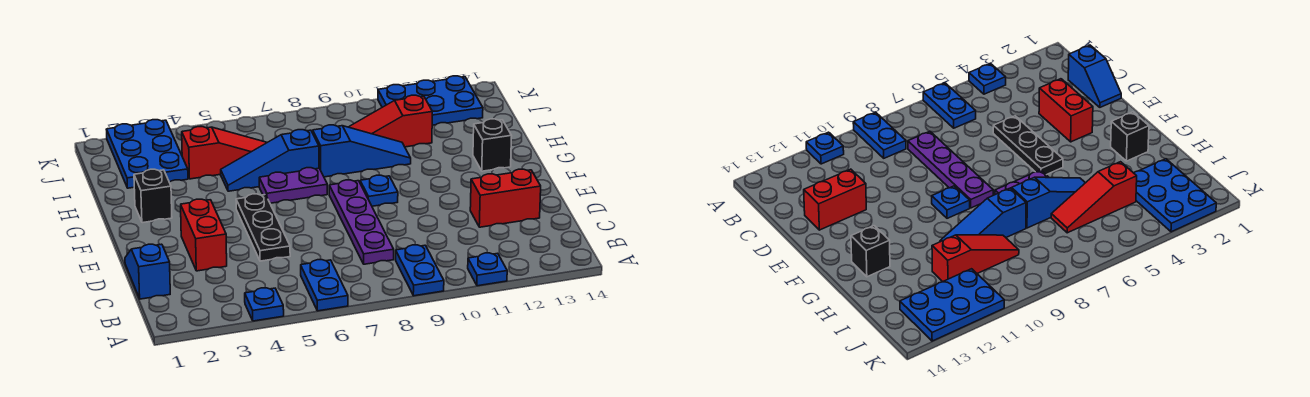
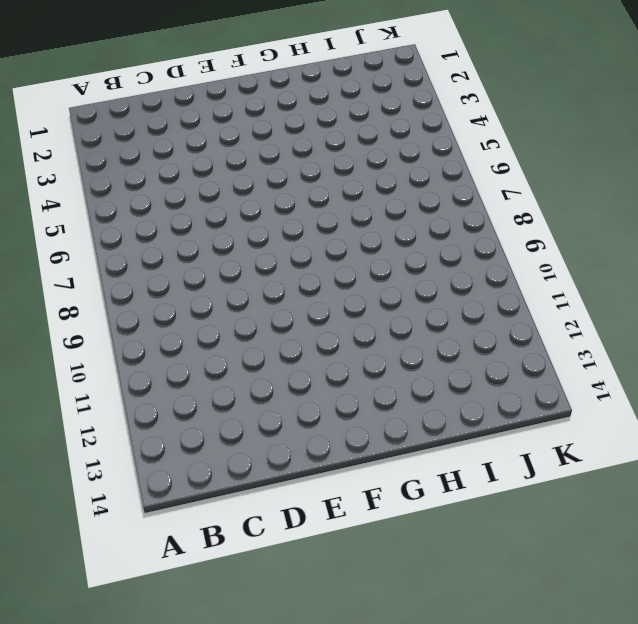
none -> blue 1x1 plate [245,288,284,321]
none -> blue 1x2 plate [301,260,348,311]
none -> blue 1x2 plate [396,245,444,296]

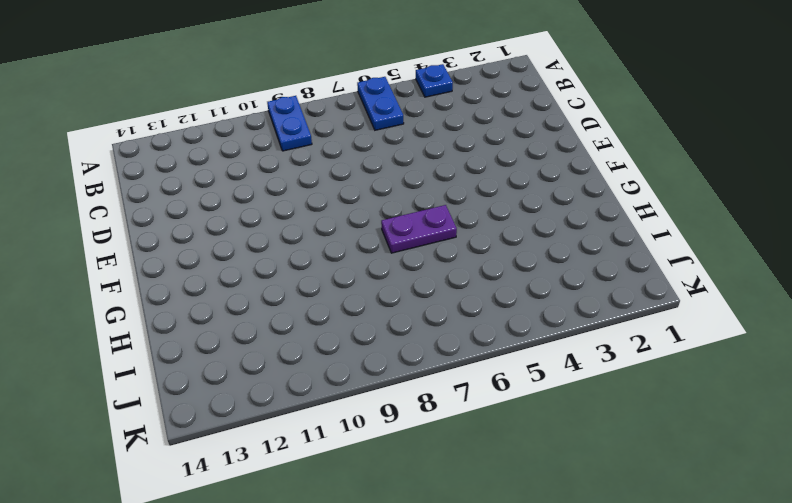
none -> blue 1x1 plate [468,253,507,286]
none -> blue 1x2 slope [125,244,170,299]
none -> purple 1x4 plate [329,180,394,264]

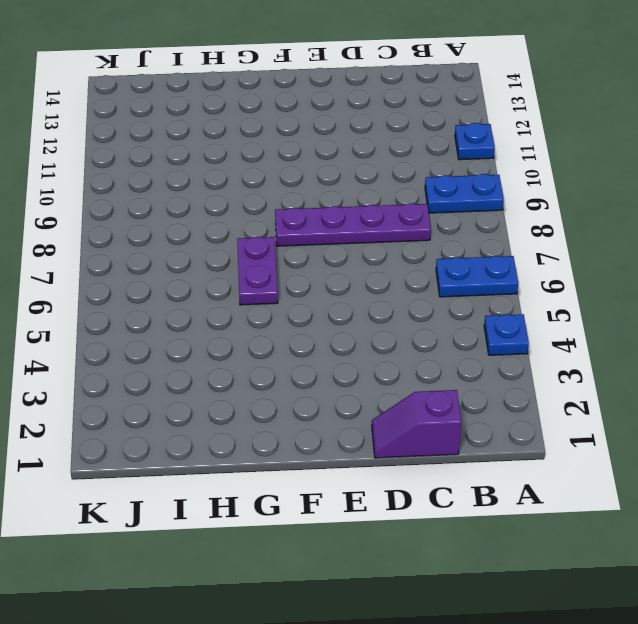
purple 1x2 slope [372,390,461,458] -> blue 1x2 slope [125,244,170,299]
none -> red 1x2 brick [181,199,227,271]
none -> black 1x3 plate [236,194,290,261]
none -> red 1x2 brick [470,169,541,227]

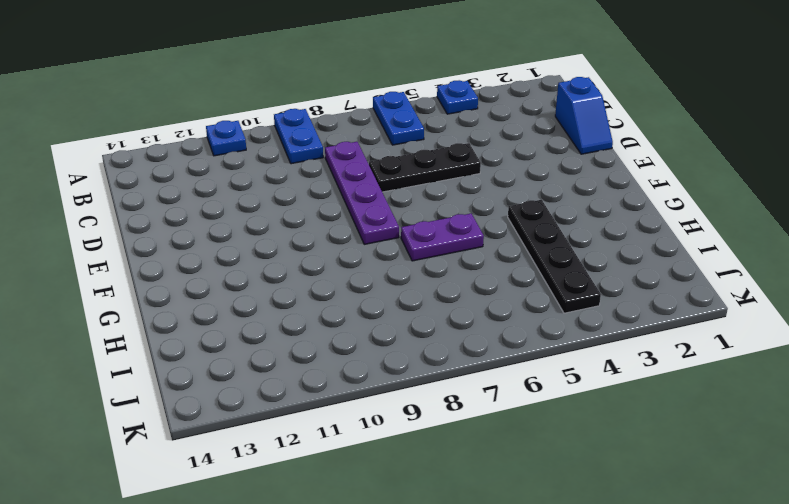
black 1x3 plate [369,143,481,192] -> black 1x3 plate turned to [236,194,290,261]
black 1x4 plate [508,200,601,313] -> red 1x3 slope [182,127,267,179]
none -> red 1x2 brick [181,199,227,271]
none -> red 1x2 brick [470,169,541,227]
none -> blue 1x1 plate [360,175,398,206]

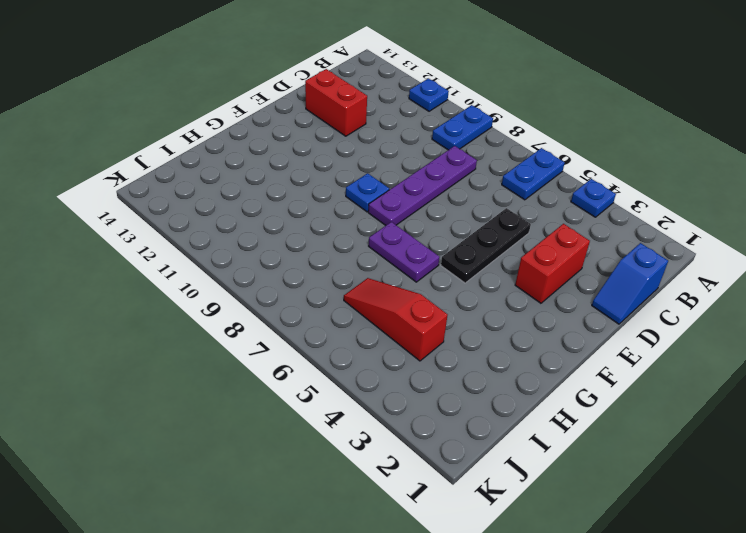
none -> black 1x1 brick [134,169,172,223]
none -> black 1x1 brick [473,119,512,171]
none -> blue 1x3 slope [221,130,319,191]

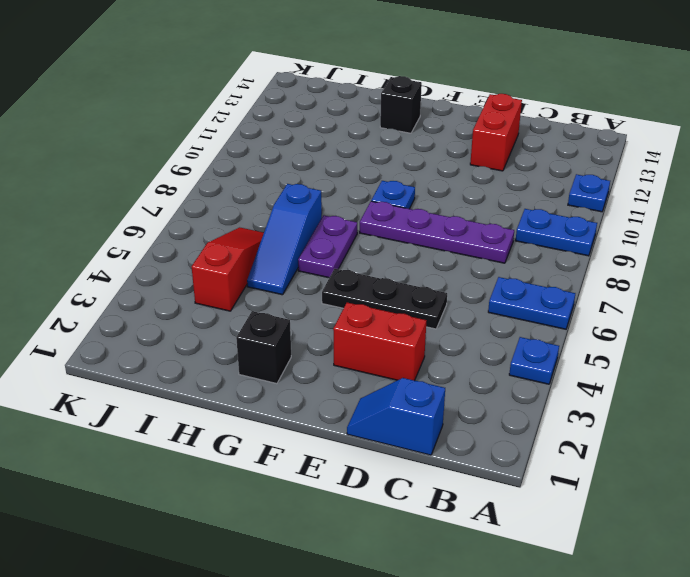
none -> blue 1x3 slope [313,125,411,177]
none -> blue 2x3 plate [106,120,188,188]
none -> red 1x3 slope [349,95,432,147]

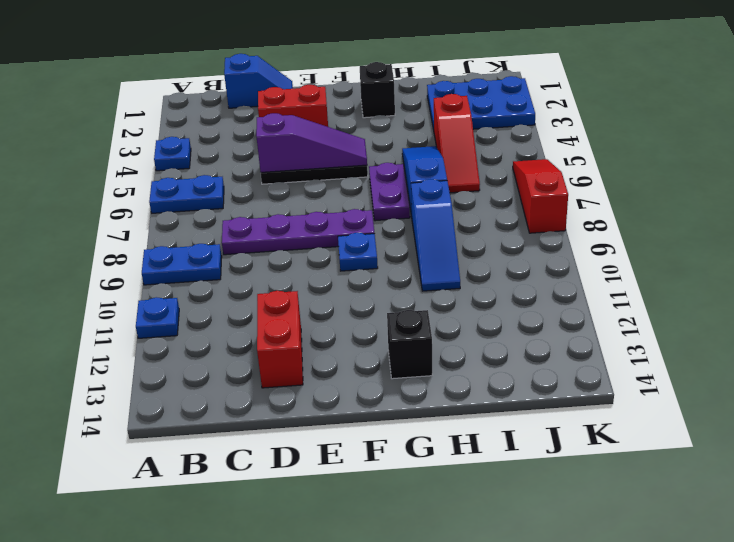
purple 1x3 slope [256,113,367,172] -> none
red 1x3 slope [513,159,568,233] -> red 1x3 slope moved to [349,95,432,147]
none -> blue 2x3 plate [378,76,483,125]

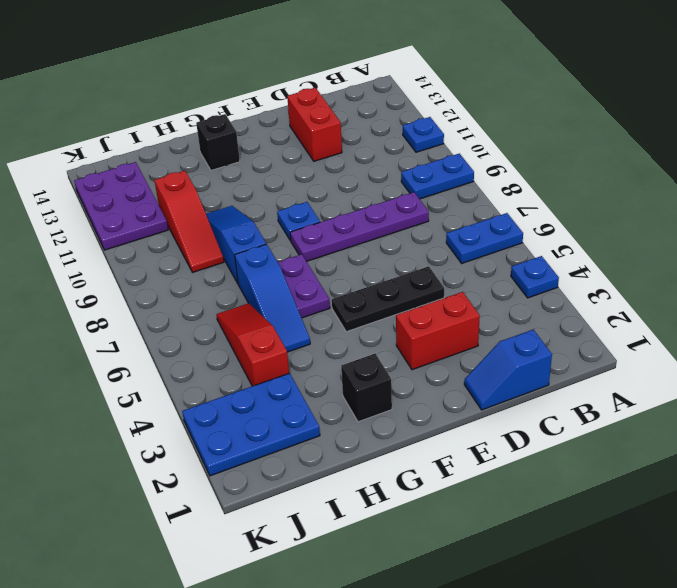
purple 2x3 plate [74,162,168,250] -> blue 2x3 plate [378,76,483,125]

